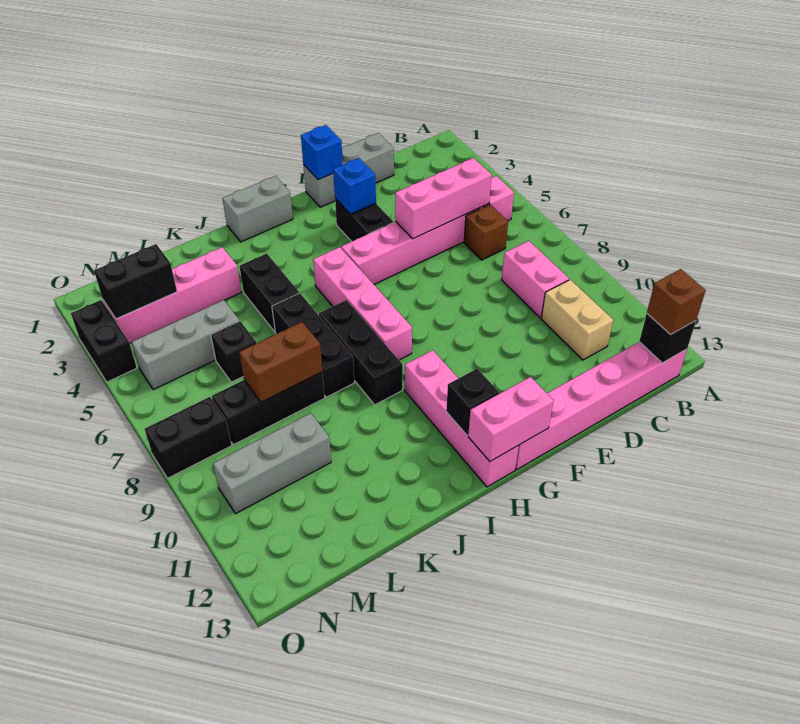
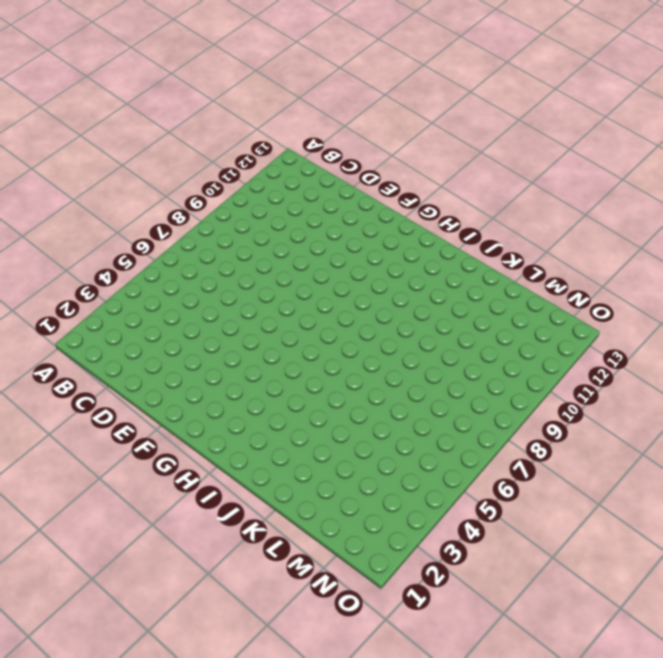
none -> pink 1x6 brick [341,176,514,284]
none -> pink 1x6 brick [515,342,687,470]
none -> brown 1x1 brick [464,205,508,260]

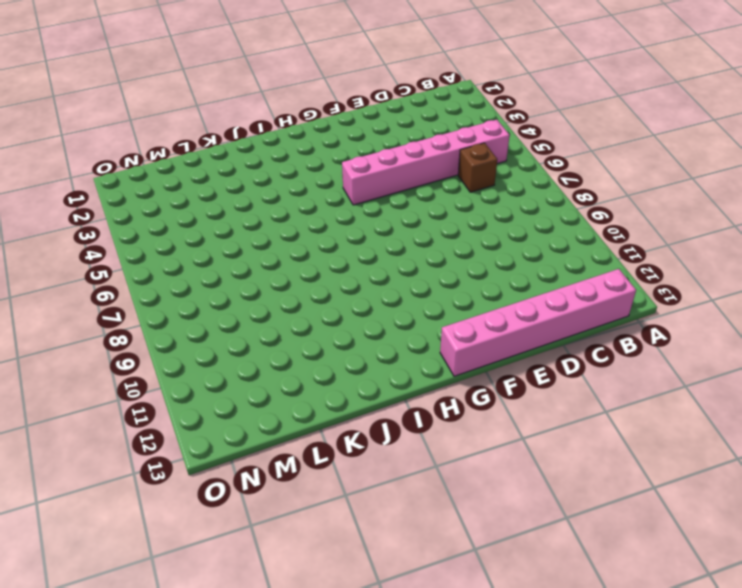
none -> pink 1x2 brick [502,241,569,318]
none -> tan 1x2 brick [541,280,613,360]
none -> grey 1x3 brick [303,133,394,207]

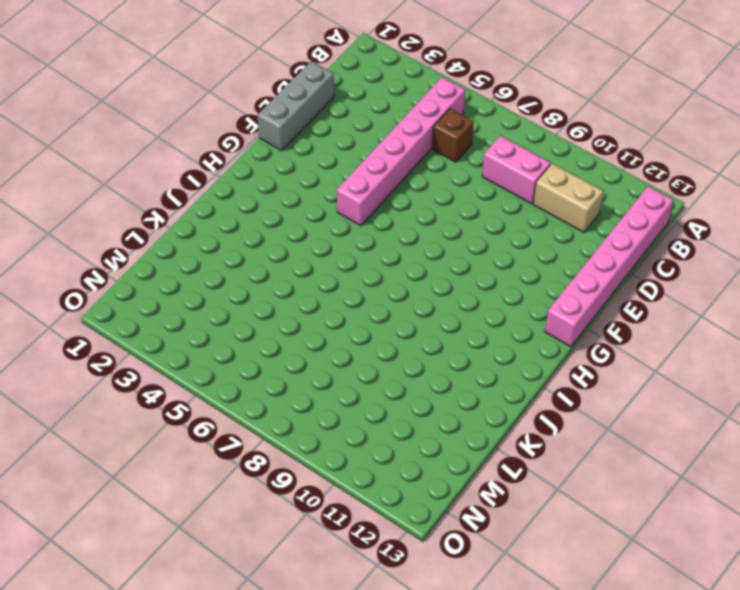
none -> black 1x2 brick [335,198,393,242]
none -> grey 1x2 brick [223,176,293,242]
none -> pink 1x4 brick [313,247,412,360]

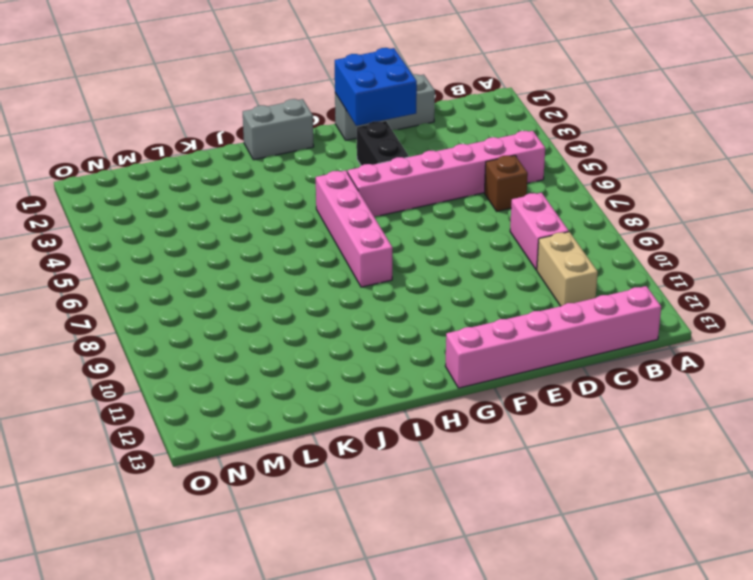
blue 2x2 brick [335,48,417,126] -> blue 1x1 brick [301,125,343,180]
none -> pink 1x4 brick [405,350,519,487]
none -> black 1x3 brick [319,300,403,405]
none -> black 1x2 brick [239,254,299,332]

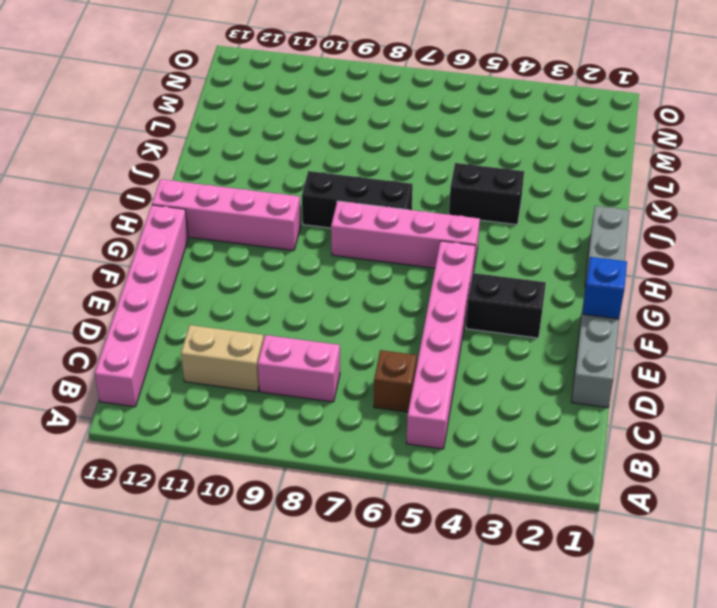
none -> black 1x3 brick [272,293,354,397]
none -> pink 1x4 brick [103,247,241,343]
none -> black 1x3 brick [212,372,325,445]

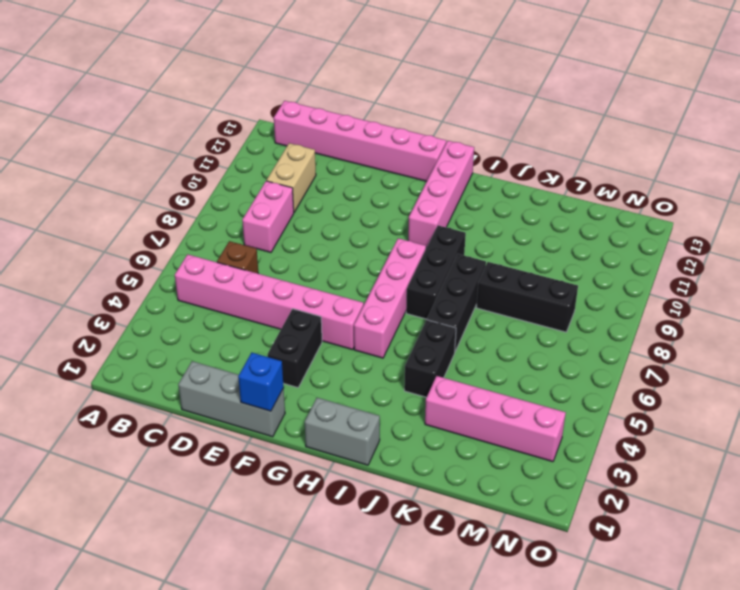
none -> grey 1x3 brick [132,300,239,390]
none -> black 1x1 brick [211,321,256,382]
none -> grey 1x3 brick [213,413,331,514]

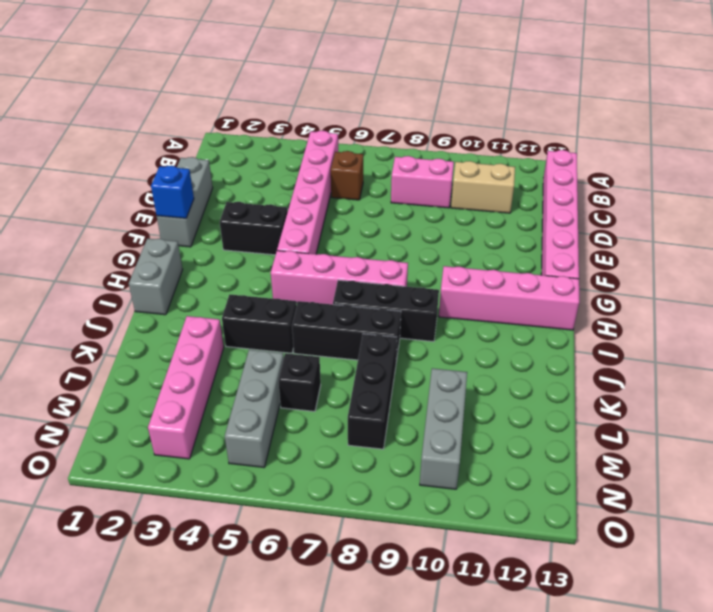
none -> black 1x2 brick [145,397,232,478]
none -> black 1x2 brick [71,300,137,382]
none -> black 1x1 brick [639,314,696,363]

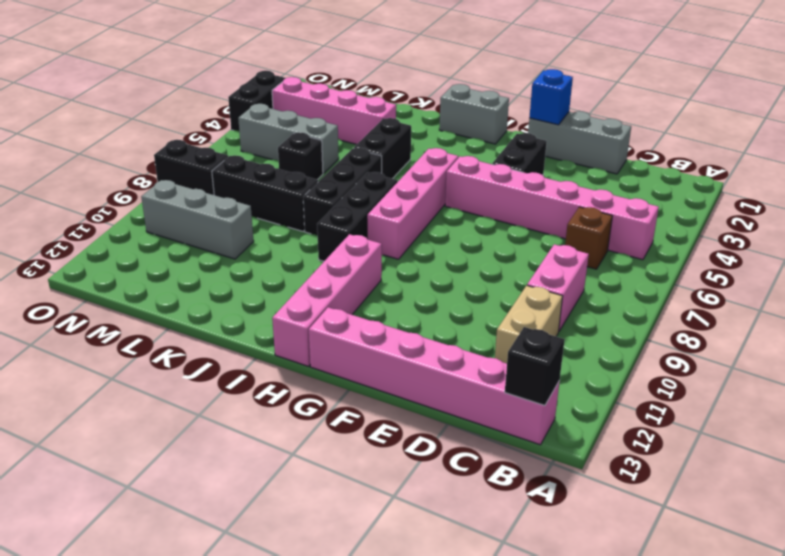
none -> pink 1x3 brick [395,158,492,239]
none -> blue 1x1 brick [333,158,376,214]
none -> pink 1x2 brick [468,377,553,461]

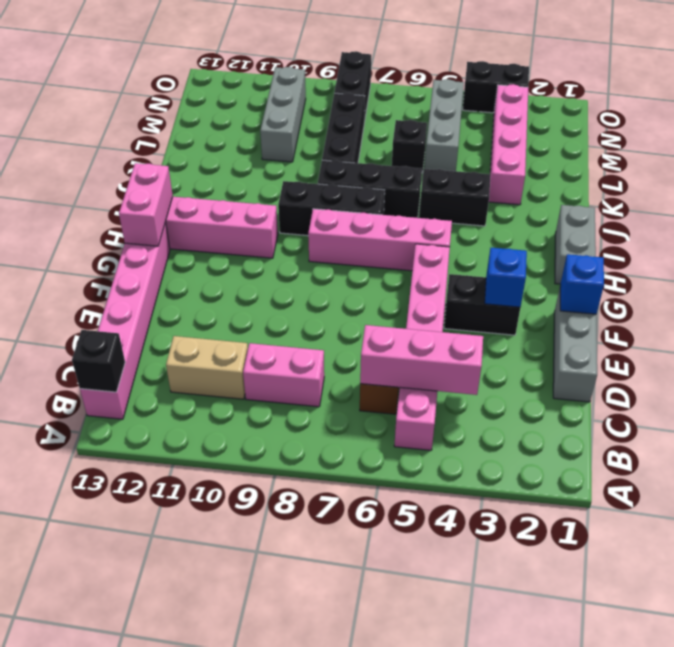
pink 1x3 brick [360,325,483,395] -> pink 1x3 brick turned to [395,158,492,239]
none -> black 1x1 brick [446,369,499,435]
none -> brown 1x2 brick [239,322,323,402]
none -> black 1x2 brick [94,244,177,319]

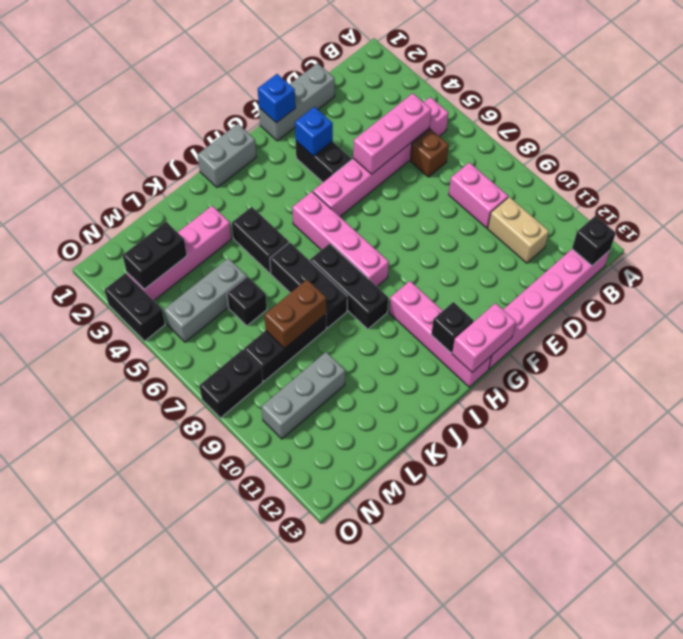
none -> brown 1x1 brick [647,269,706,335]

